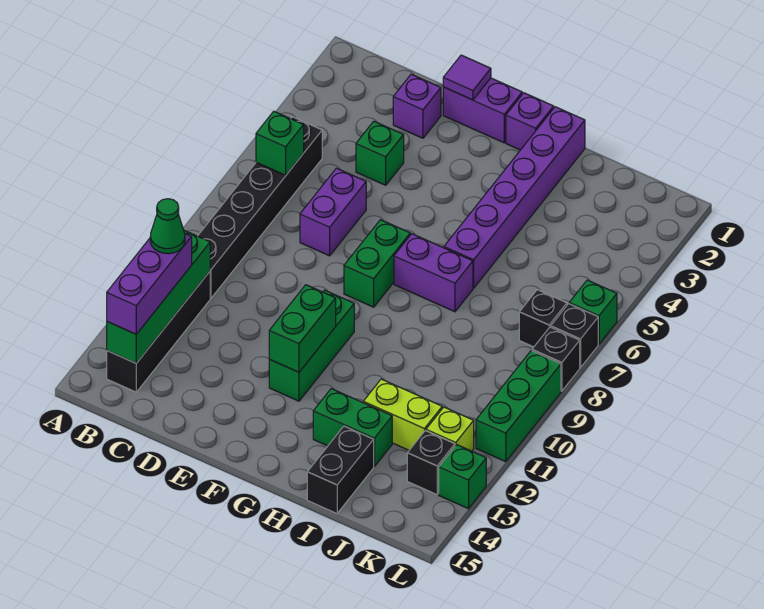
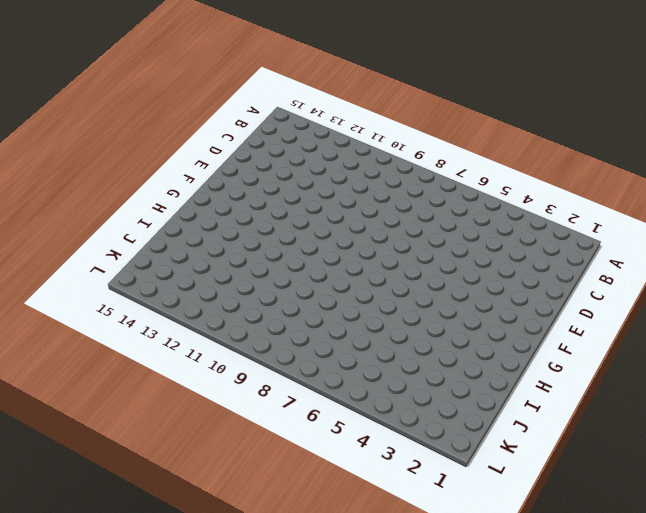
none -> black 1x6 brick [198,117,322,298]
none -> black 1x4 brick [107,272,210,392]
none -> purple 1x1 brick [393,74,441,138]

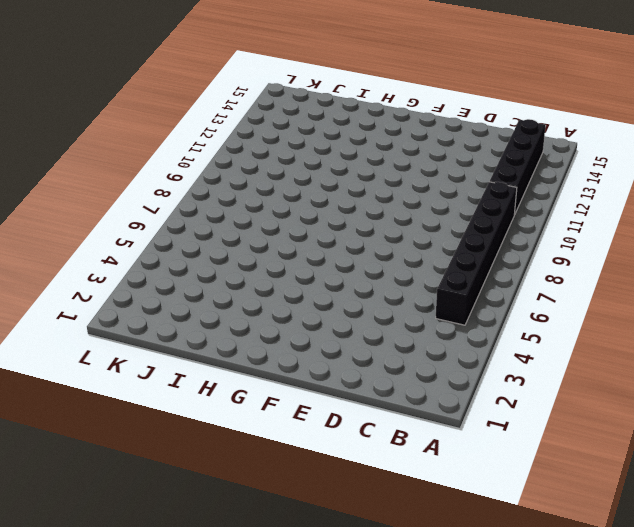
none -> purple 1x1 brick [393,74,441,138]
none -> green 1x1 brick [356,121,404,185]
none -> purple 1x2 brick [300,168,366,256]

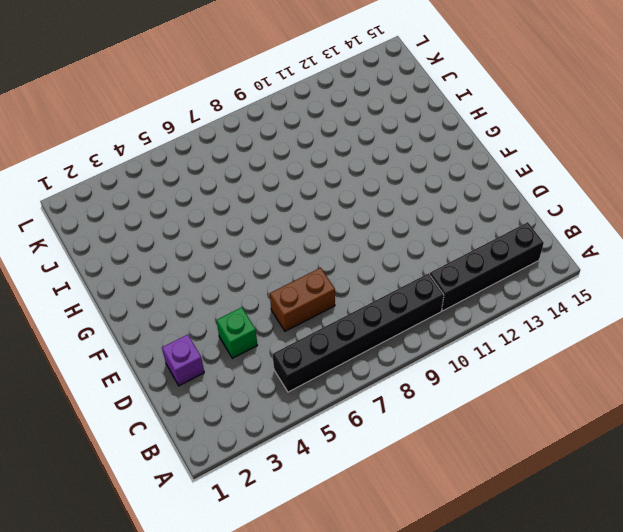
brown 1x2 brick [270,268,335,331] -> purple 1x2 brick [300,168,366,256]
none -> purple 1x2 brick [443,78,522,143]
none -> green 1x2 brick [344,220,410,307]
none -> green 1x3 brick [269,290,354,401]

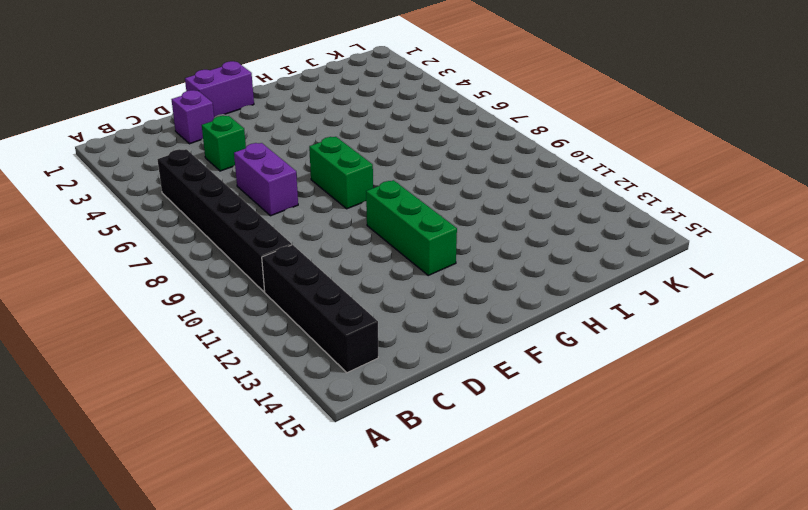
none -> purple 1x1 brick [506,93,554,150]
none -> purple 1x2 brick [394,234,473,312]
none -> purple 1x6 brick [444,107,585,288]

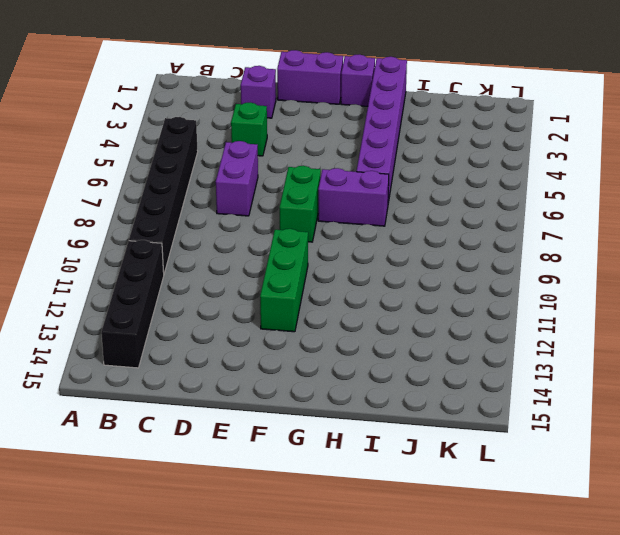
none -> green 1x2 brick [313,389,392,467]
none -> lime 1x2 brick [363,379,442,450]
none -> black 1x2 brick [307,426,374,514]

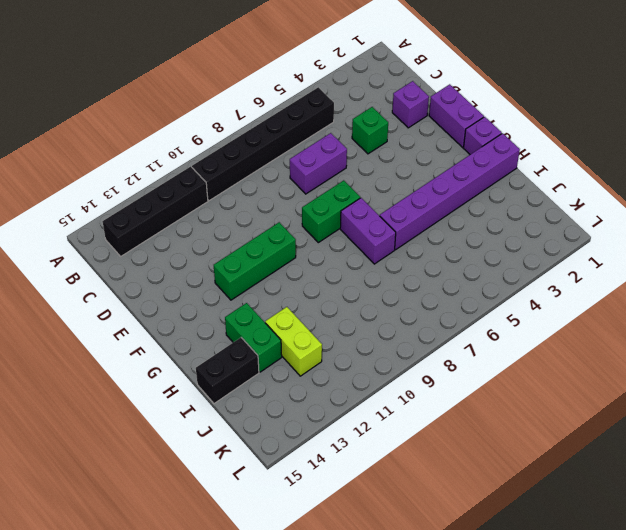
none -> black 1x1 brick [519,290,567,347]
none -> lime 1x1 brick [426,407,474,451]
none -> black 1x1 brick [407,431,455,495]

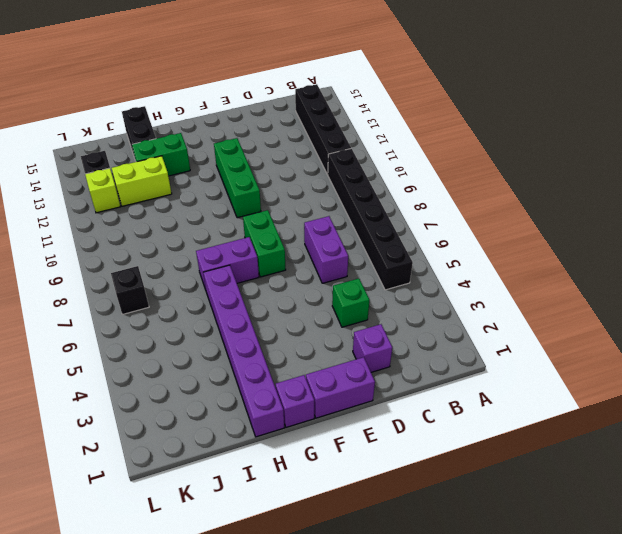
none -> green 1x1 brick [569,280,617,344]
none -> black 1x1 brick [551,304,598,368]
none -> black 1x1 brick [532,327,580,391]

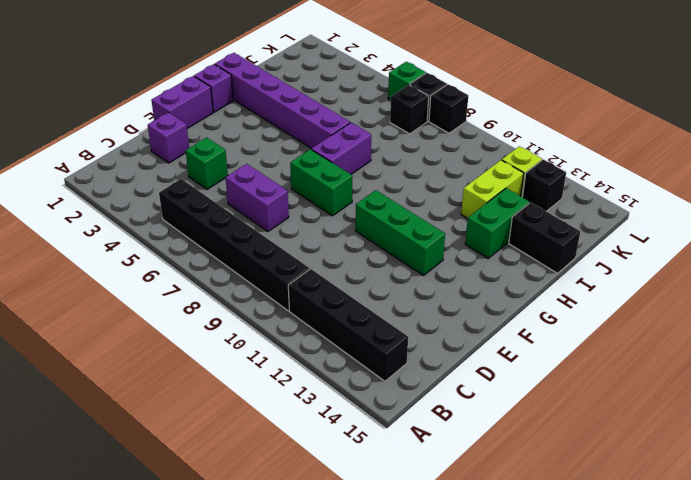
none -> green 1x3 brick [476,351,561,462]
none -> green 1x1 brick [439,445,486,509]
none -> green 1x1 brick [256,111,304,175]

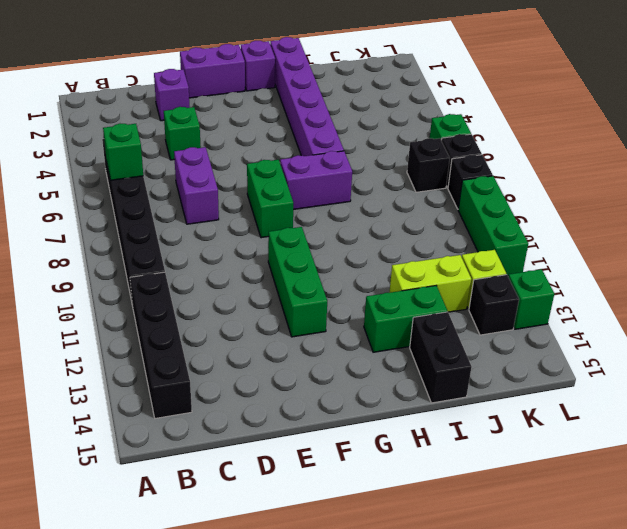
none -> green 1x4 brick [107,230,210,363]
none -> purple 1x1 tile [443,55,491,100]
none -> green 1x2 brick [269,285,336,372]

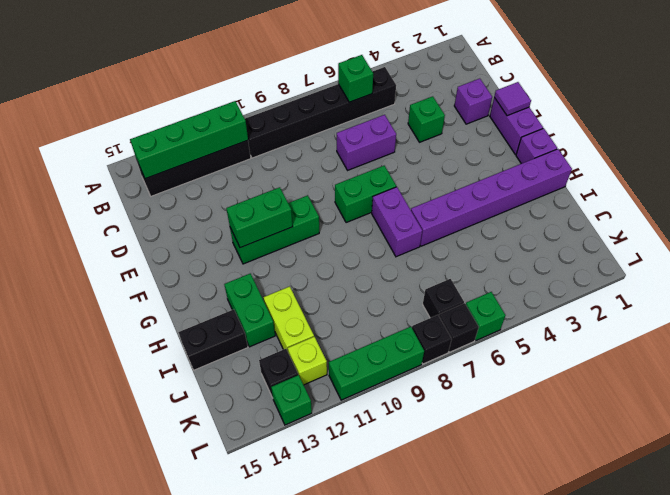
none -> purple 1x3 brick [107,234,192,334]
none -> green 1x1 cone [150,199,185,254]

